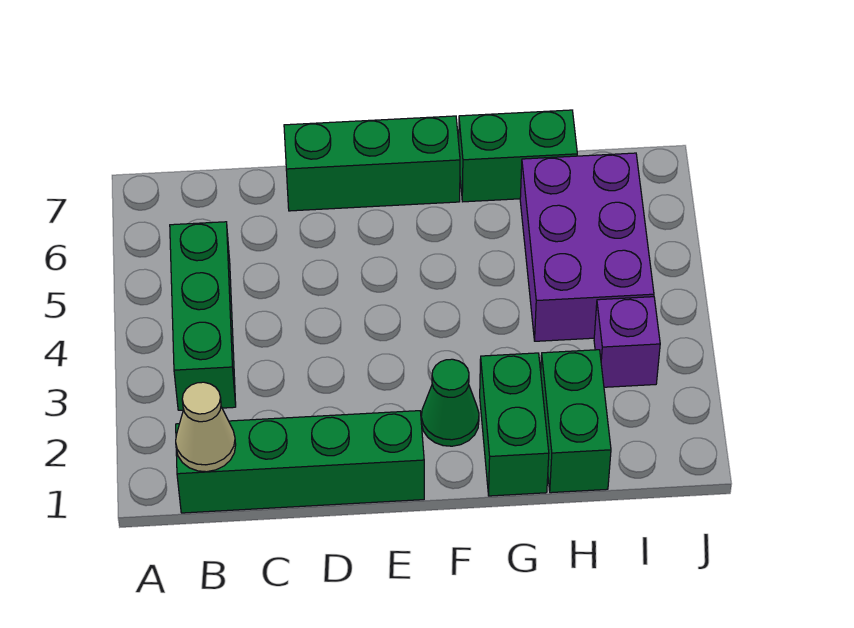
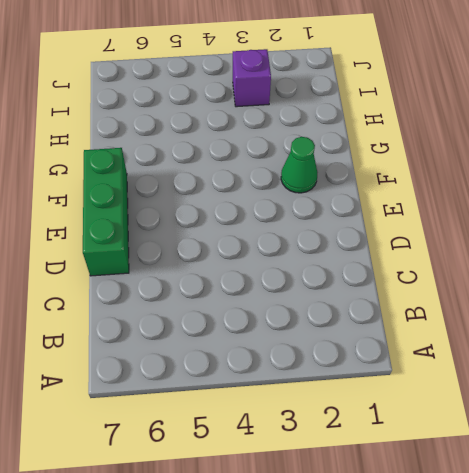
none -> green 1x4 brick [176,411,424,513]
none -> green 1x3 brick [170,222,236,410]

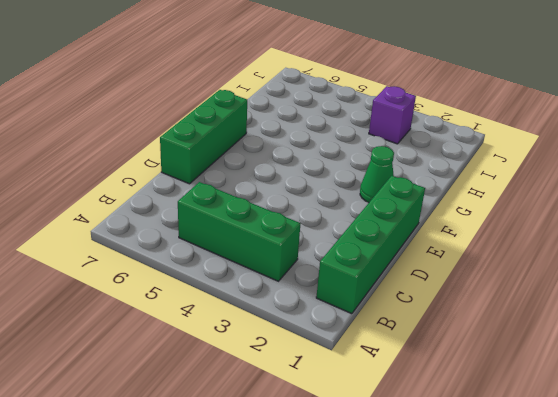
none -> green 1x2 brick [480,353,549,496]
none -> green 1x2 brick [459,110,577,202]

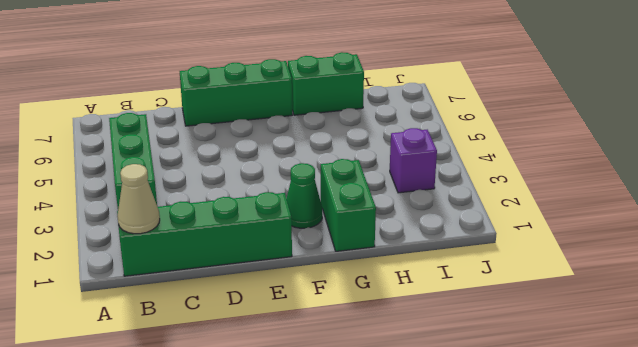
none -> green 1x2 brick [541,350,611,493]
none -> purple 2x3 brick [520,153,654,341]

